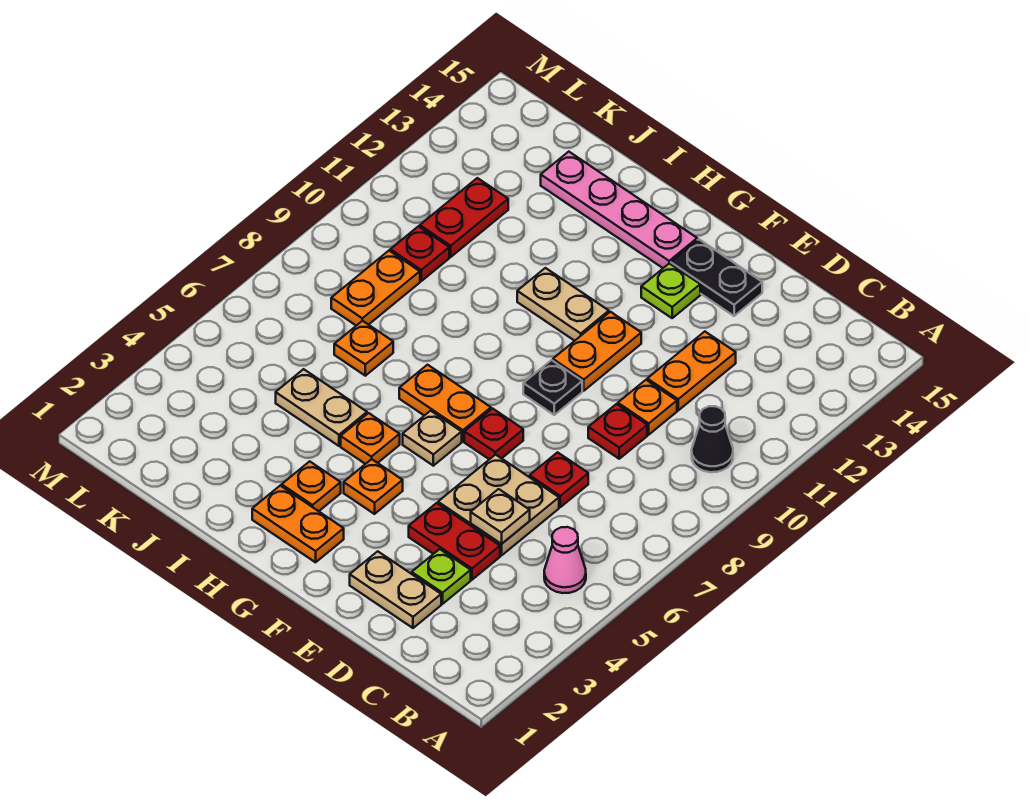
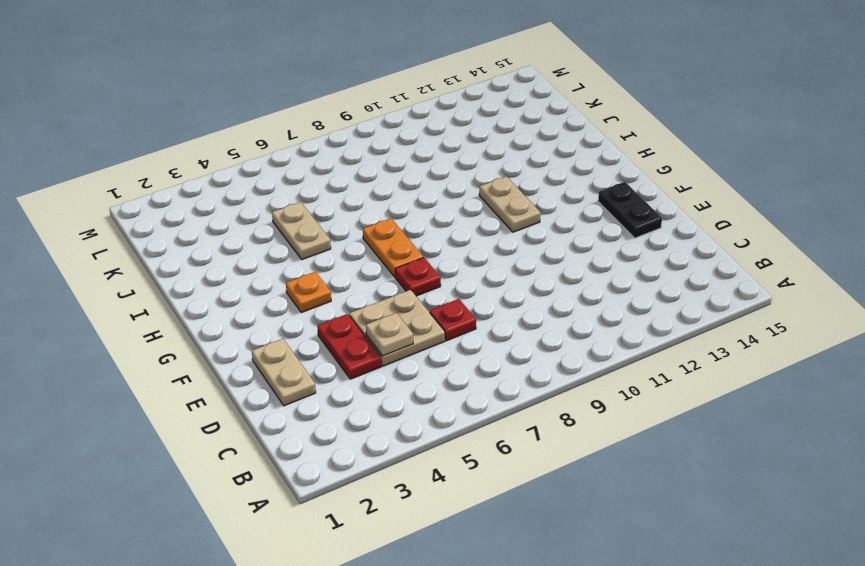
none -> pink 1x1 cone [544,527,586,593]
none -> black 1x1 cone [692,406,733,472]
none -> lime 1x1 plate [412,549,471,604]

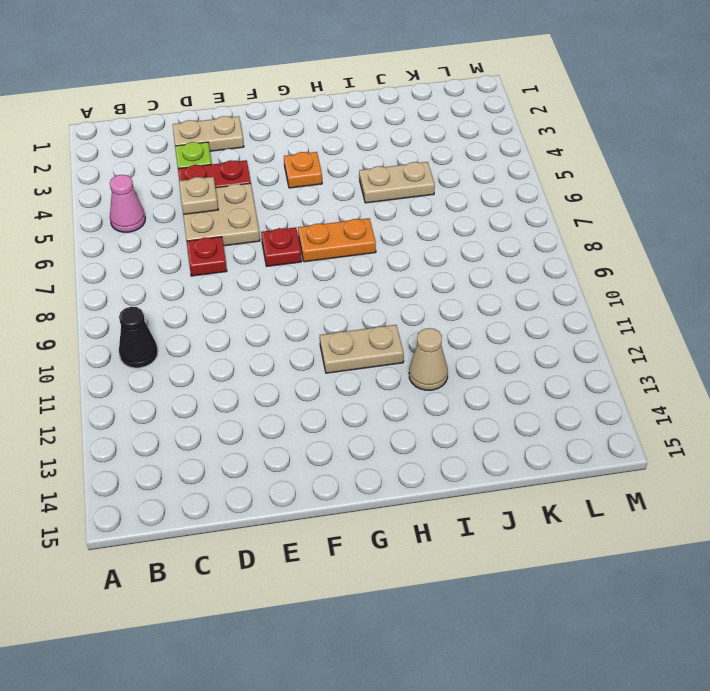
tan 1x1 cone [409,328,448,390] -> none
none -> red 1x1 plate [588,404,647,459]
none -> orange 1x1 plate [618,380,677,435]
none -> orange 1x2 plate [647,332,736,410]

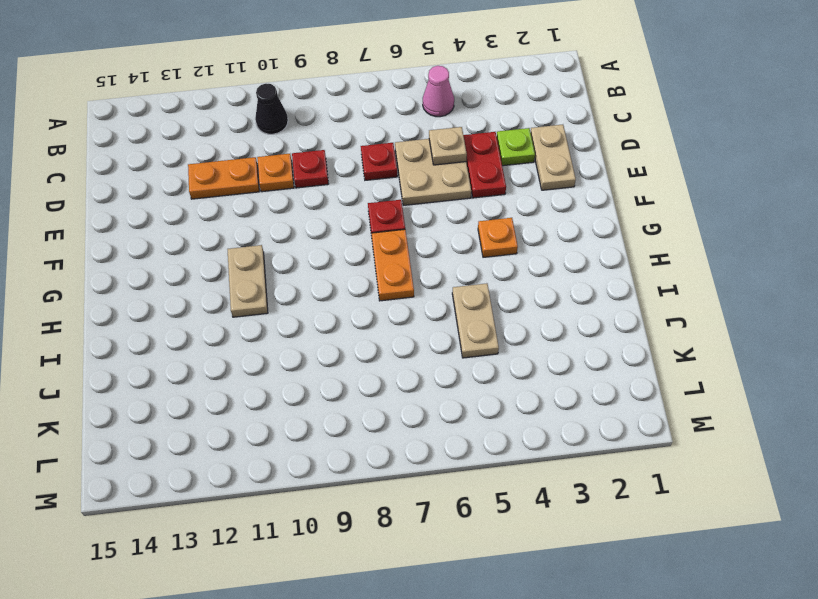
none -> black 1x2 plate [671,239,762,316]
none -> black 1x1 plate [523,360,582,415]
none -> orange 1x2 plate [553,312,641,391]

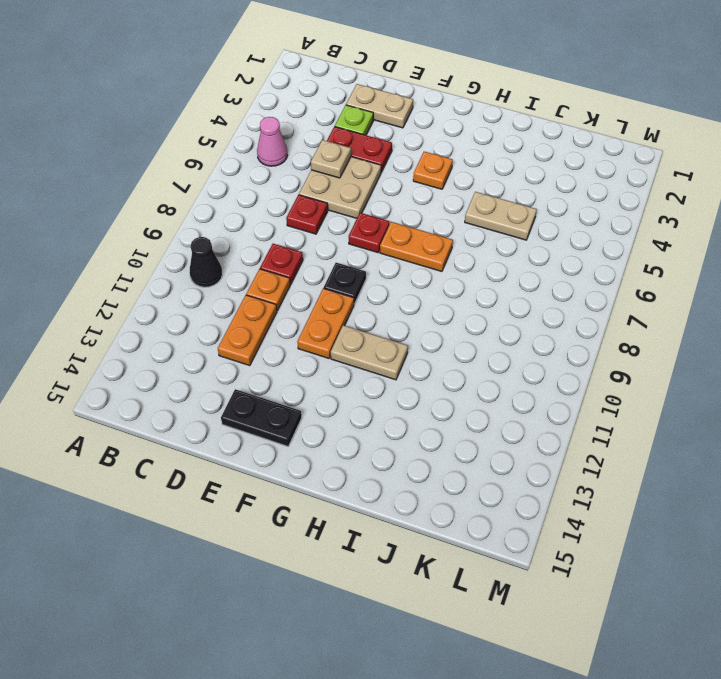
none -> lime 1x1 plate [641,263,700,318]
none -> orange 1x2 plate [252,486,344,562]
none -> tan 1x1 plate [403,411,462,466]

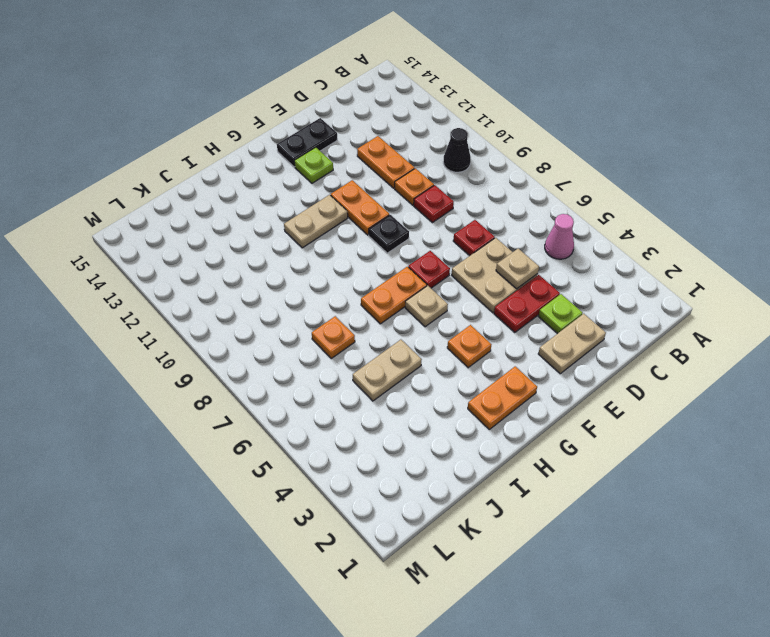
none -> pink 1x4 plate [541,152,697,268]
none -> orange 1x1 plate [282,461,341,511]
none -> orange 1x1 plate [341,413,400,464]

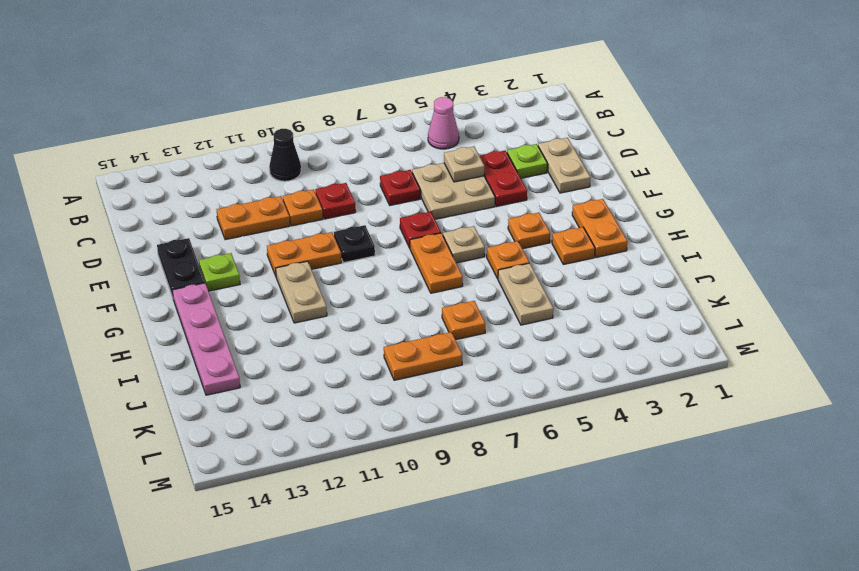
none -> red 1x1 plate [390,226,449,281]
none -> red 1x2 plate [420,178,508,257]

